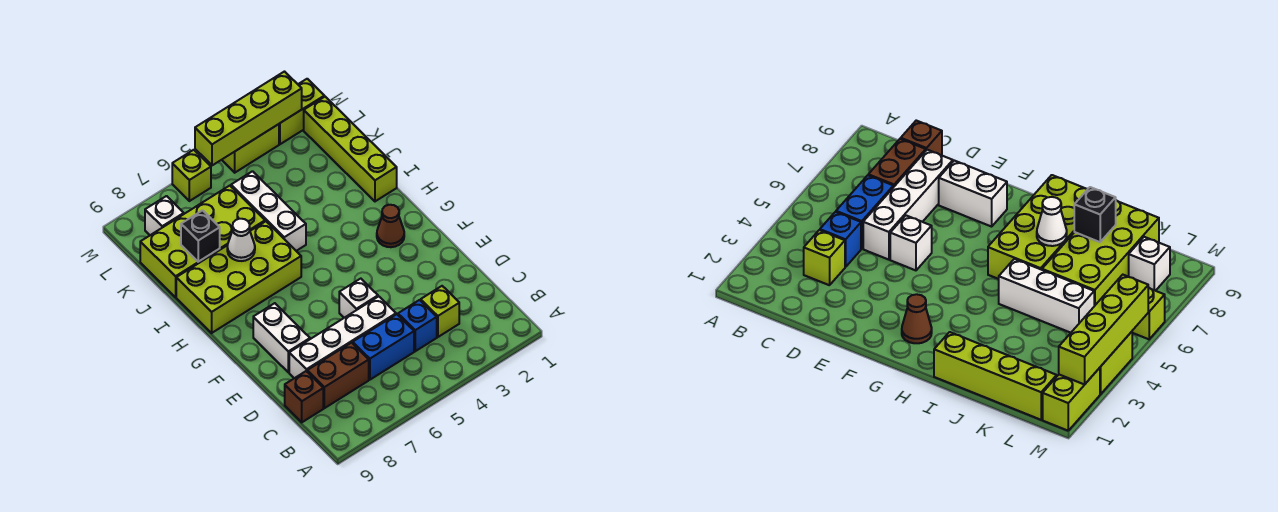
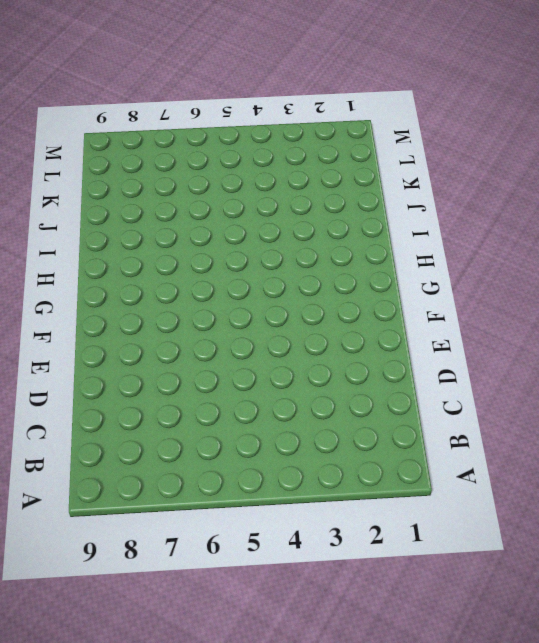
none -> lime 1x1 brick [421,286,459,337]
none -> blue 1x1 brick [398,300,437,351]
none -> blue 1x2 brick [353,314,414,380]

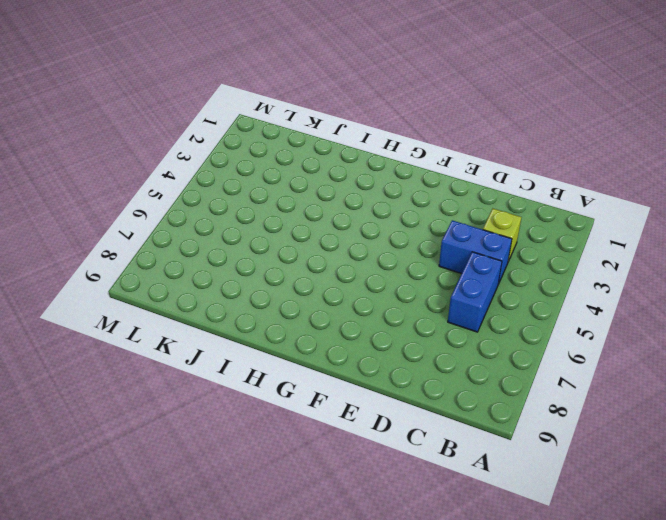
blue 1x2 brick [439,220,512,284] -> blue 1x1 brick [398,300,437,351]
none -> brown 1x2 brick [307,343,369,408]
none -> brown 1x1 brick [285,371,323,422]
none -> white 1x4 brick [289,296,396,378]

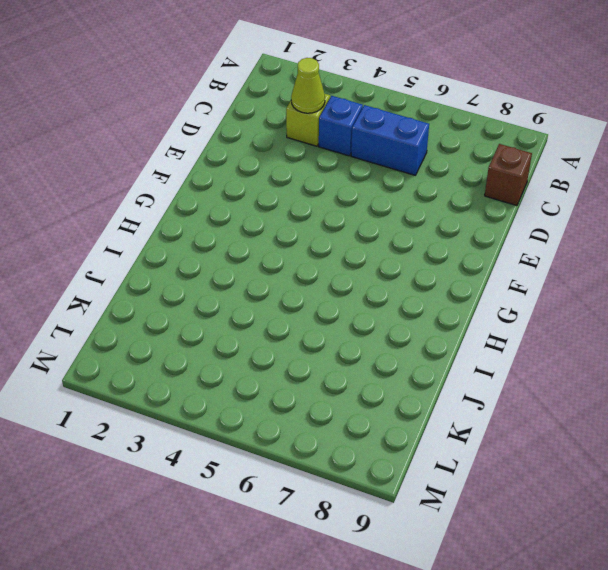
lime 1x1 cone [291,58,325,113] -> none
none -> brown 1x2 brick [307,343,369,408]
none -> white 1x4 brick [289,296,396,378]
none -> white 1x1 brick [339,279,378,318]

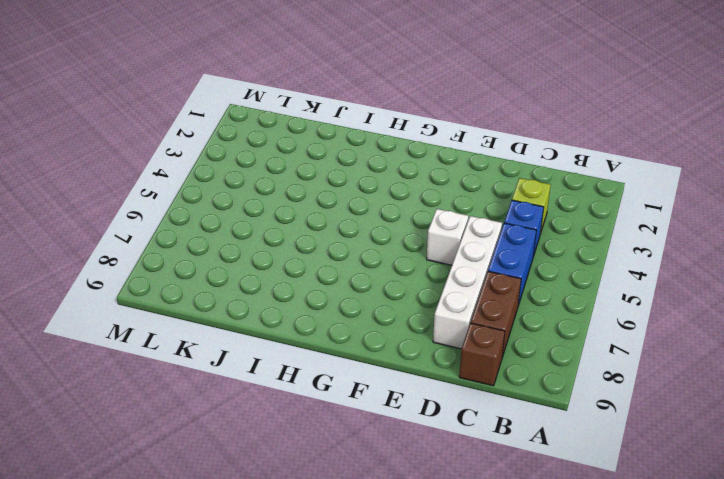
none -> white 1x2 brick [253,303,310,372]
none -> brown 1x1 cone [377,205,404,247]
none -> lime 2x4 brick [176,221,301,333]

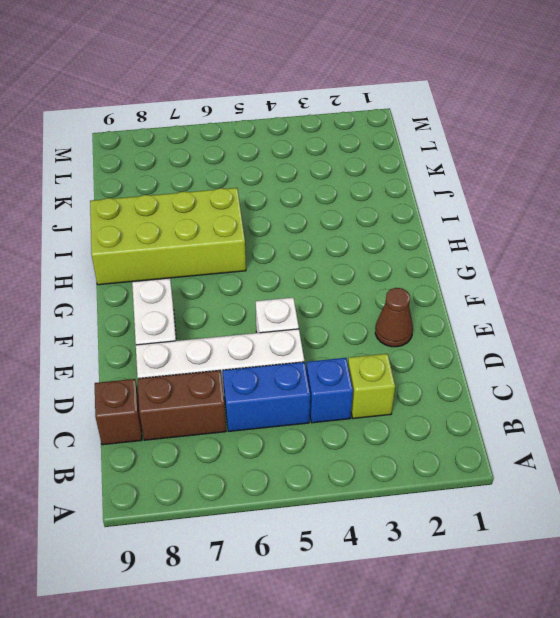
brown 1x1 cone [375,288,413,347] -> brown 1x1 cone moved to [377,205,404,247]
none -> lime 1x4 brick [304,97,397,201]
none -> white 1x3 brick [231,171,306,251]
none -> lime 2x4 brick [140,186,265,297]

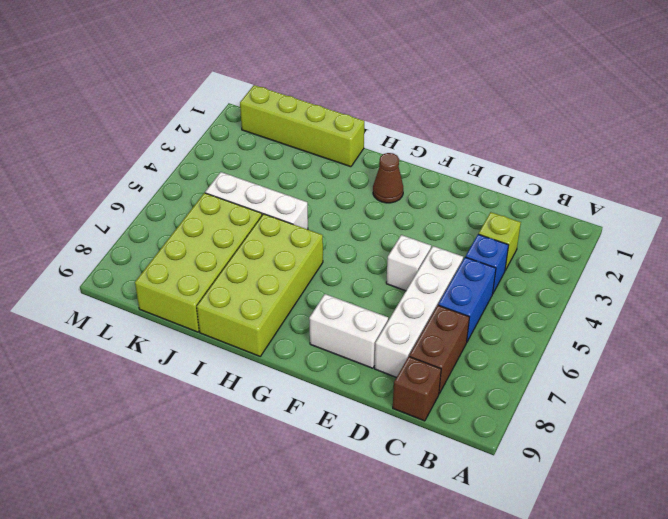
none -> white 1x1 brick [145,196,184,235]
none -> lime 1x2 brick [279,79,324,144]
none -> lime 1x2 brick [222,124,279,173]

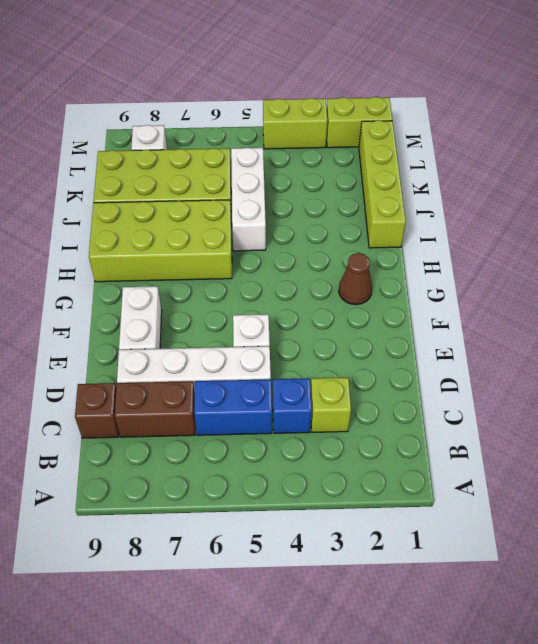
none -> lime 1x1 brick [172,150,211,201]
none -> white 1x1 cone [227,219,255,261]
none -> black 1x1 brick [181,210,220,262]

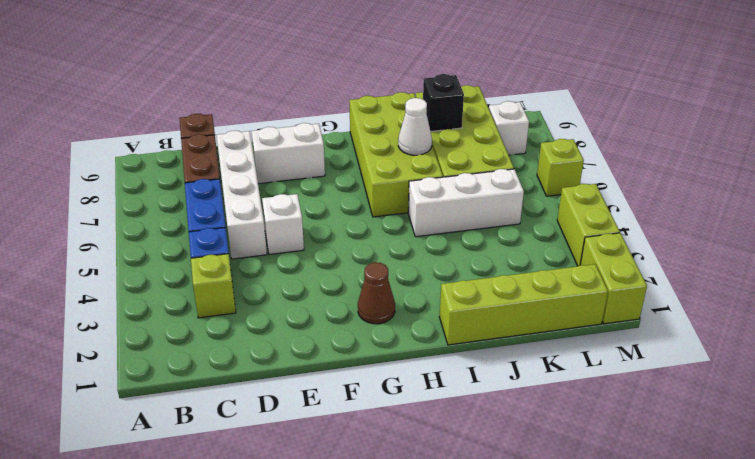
none -> lime 1x4 brick [195,72,302,165]

